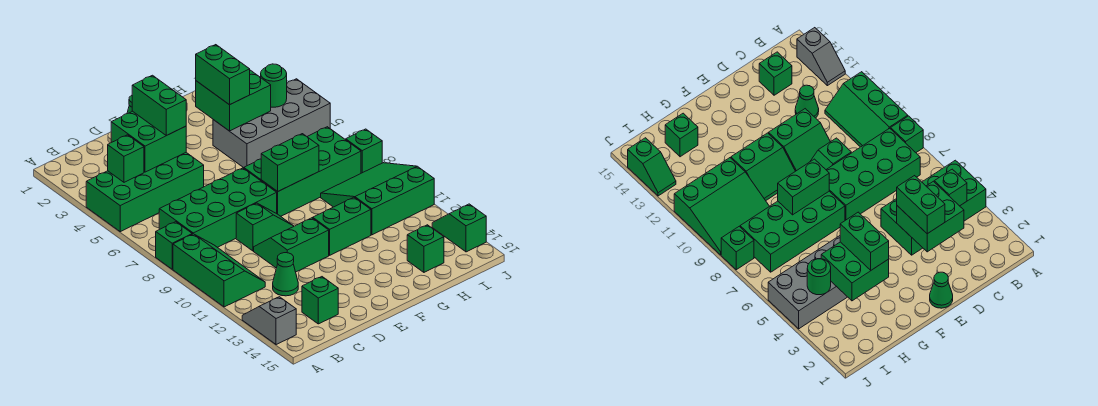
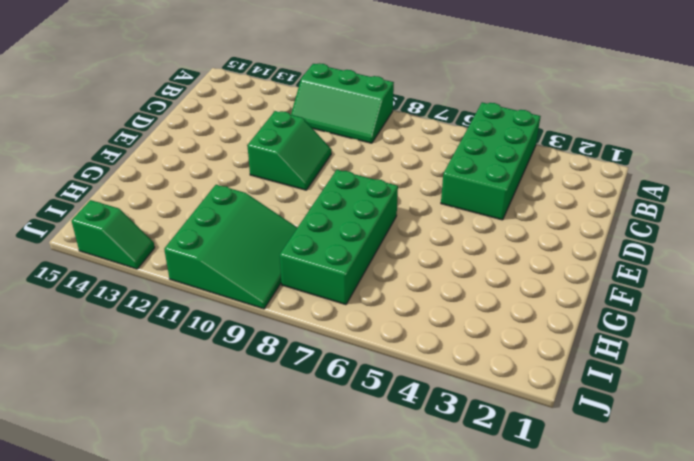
none -> green 1x1 brick [156,222,192,269]
none -> grey 1x2 slope [242,297,296,345]
none -> green 2x4 brick [159,168,277,247]

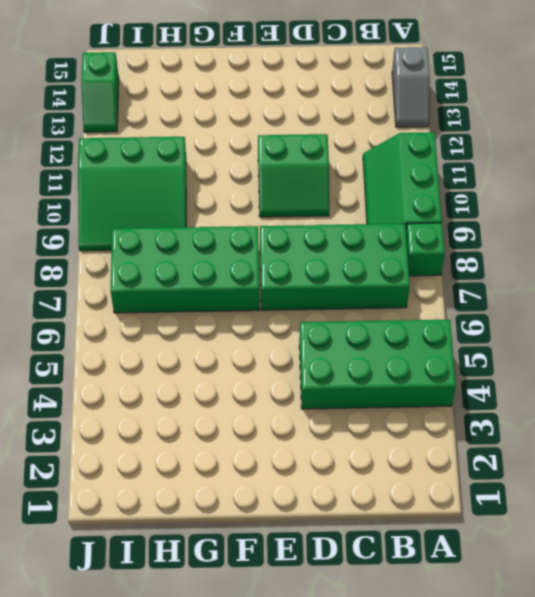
none -> green 1x1 cone [273,253,298,296]
none -> green 1x1 brick [302,277,338,324]
none -> green 1x2 slope [236,203,294,251]

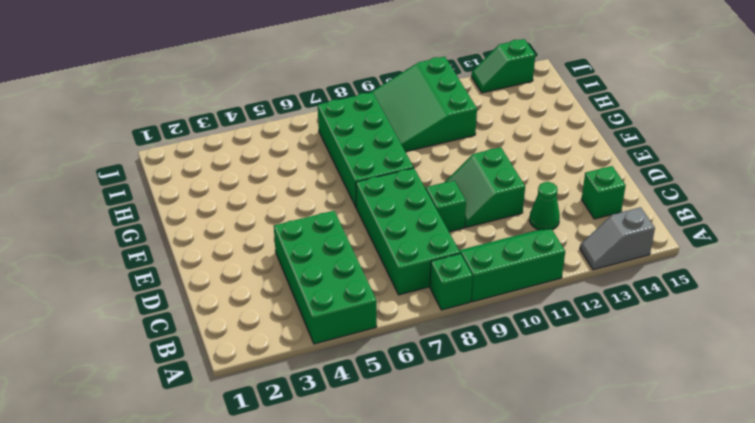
none -> green 1x1 cone [930,272,953,308]
none -> green 2x2 slope [312,197,371,255]
none -> grey 2x4 brick [213,79,330,168]

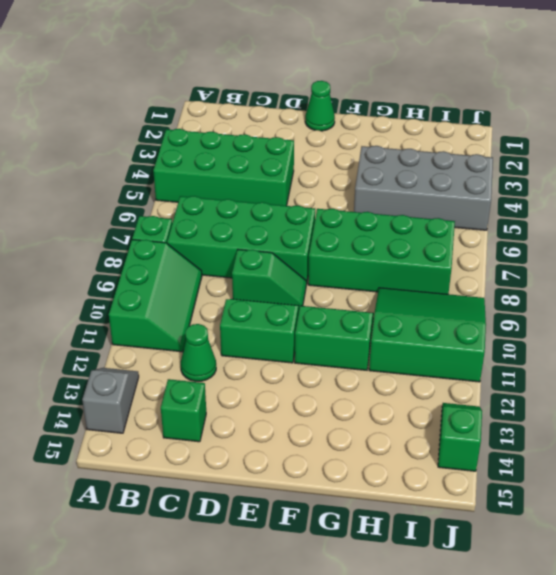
none -> green 1x1 brick [407,225,444,272]
none -> green 1x1 brick [346,129,382,173]
none -> green 1x1 brick [108,135,144,182]

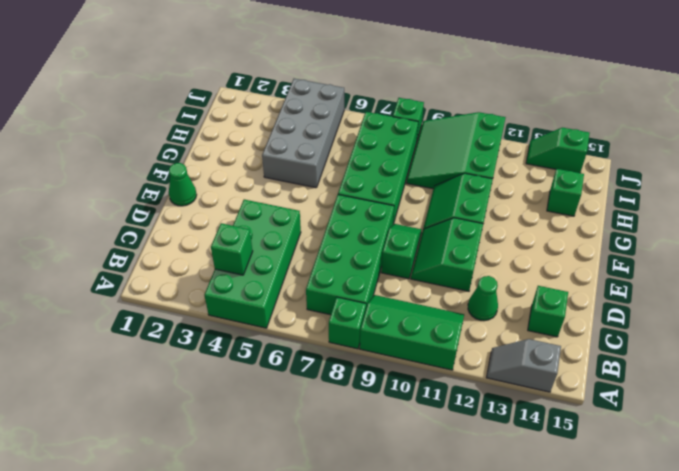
none -> green 2x2 brick [111,111,186,172]
none -> green 1x2 brick [261,134,319,191]
none -> green 2x2 brick [196,70,271,131]

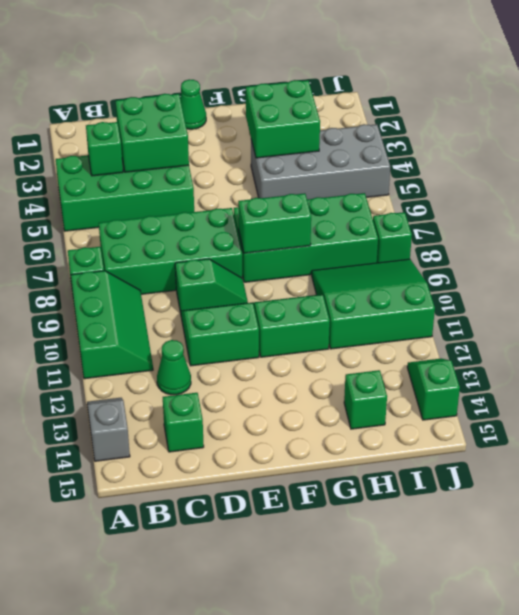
none -> green 1x1 round brick [261,64,287,107]
none -> green 1x2 brick [132,75,186,136]
none -> green 1x2 brick [196,45,250,105]

